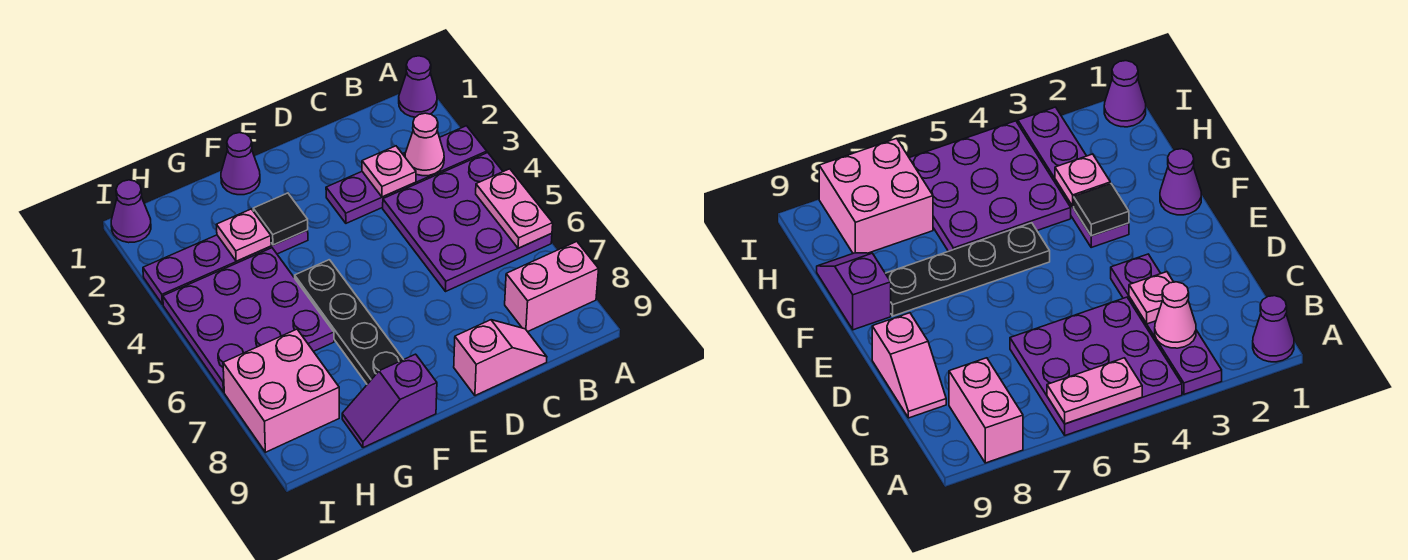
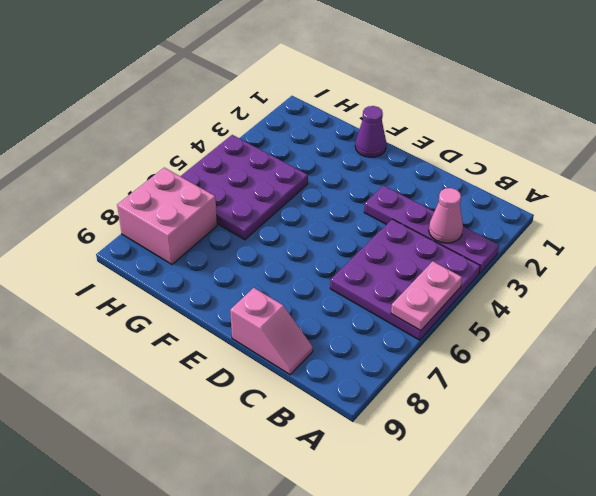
none -> purple 1x1 cone [399,56,437,117]
none -> pink 1x2 brick [505,242,599,332]
none -> purple 1x4 plate [143,230,308,305]

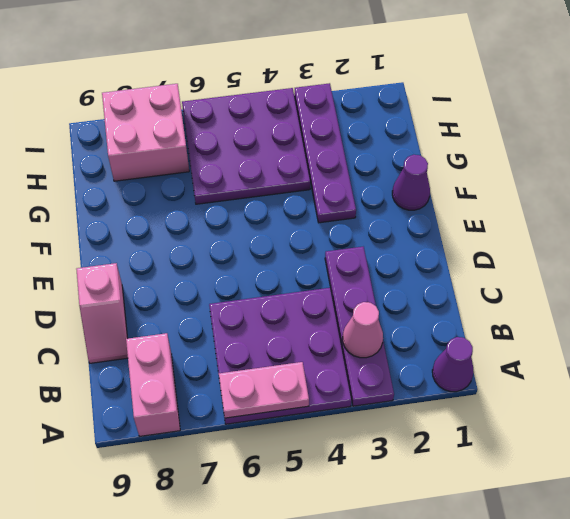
none -> black 1x4 plate [295,260,404,384]
none -> purple 1x2 slope [342,354,437,448]
none -> purple 1x1 cone [111,180,151,243]

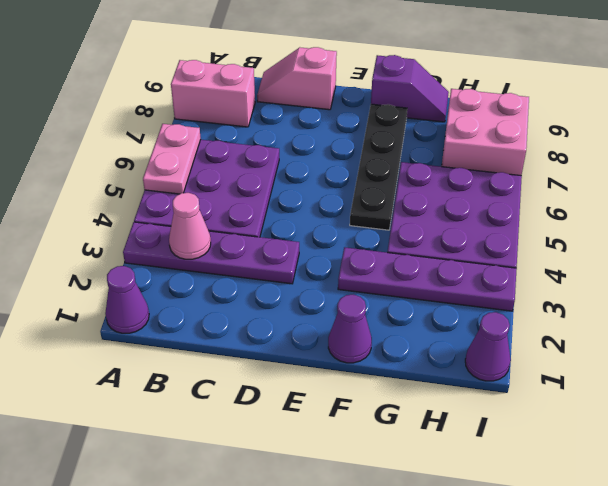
none -> pink 1x1 plate [362,146,416,197]
none -> black 1x1 tile [253,193,308,245]
none -> pink 1x1 plate [217,209,271,261]

